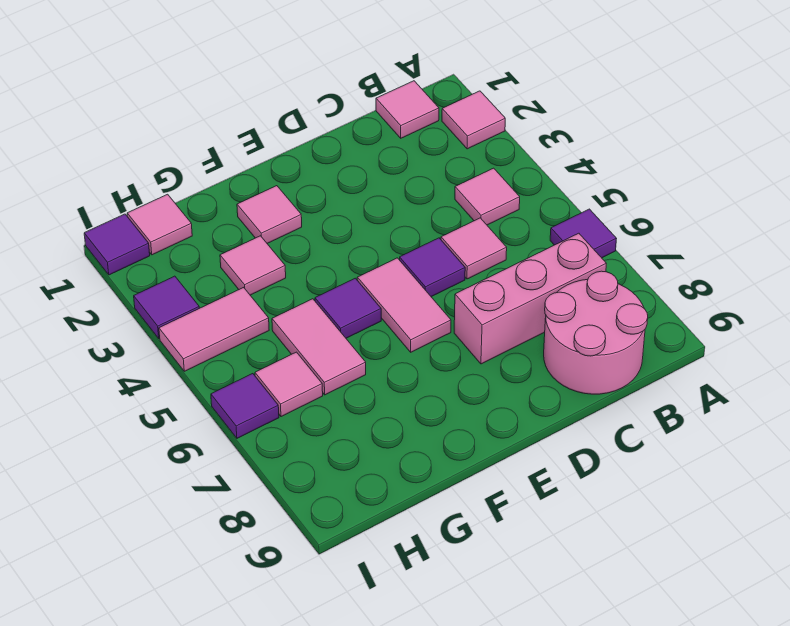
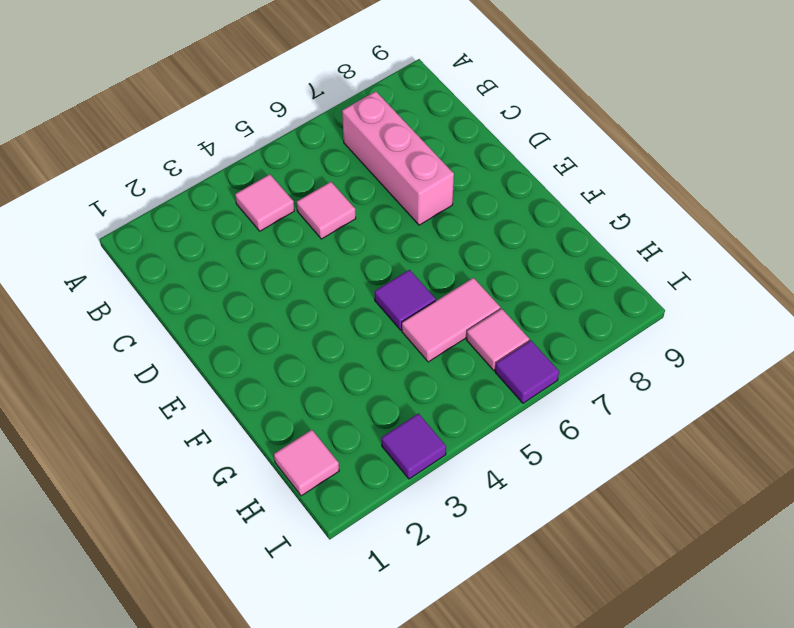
none -> pink 1x1 tile [442,91,505,149]
none -> purple 1x1 tile [550,209,617,258]
none -> pink 1x1 tile [376,81,439,138]

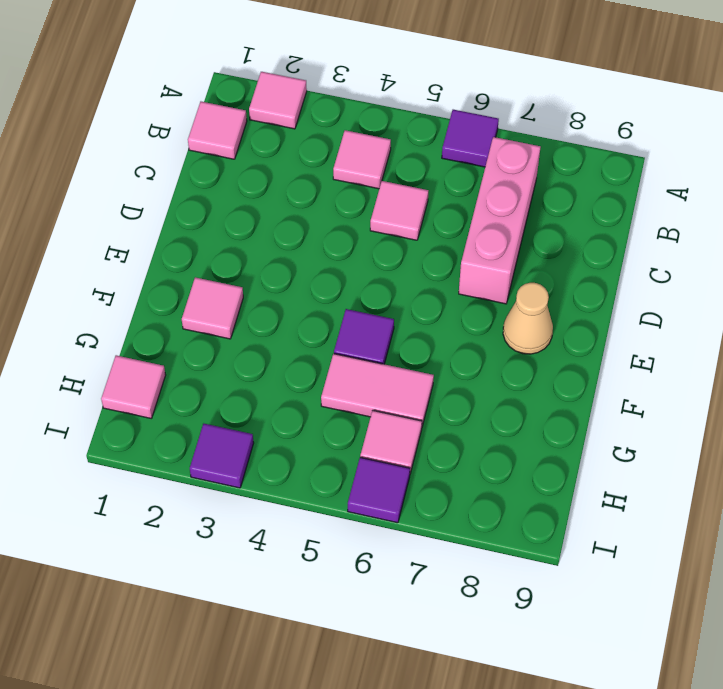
tan 1x1 cone [503,283,553,354] -> none
none -> pink 2x2 round brick [544,271,648,394]
none -> purple 1x1 tile [400,238,465,297]
none -> pink 1x2 tile [357,258,451,352]

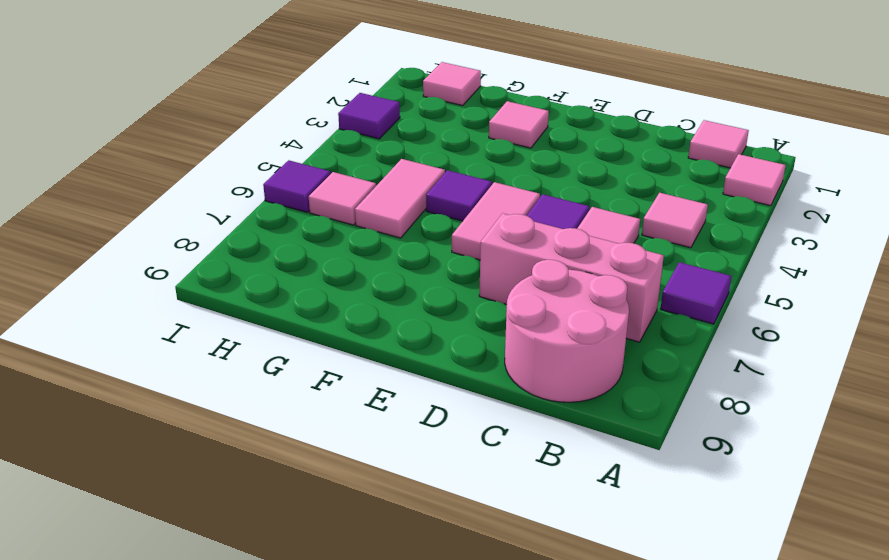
none -> pink 1x1 tile [220,236,286,295]
none -> pink 1x2 tile [159,287,269,371]
none -> purple 1x1 tile [84,214,150,275]

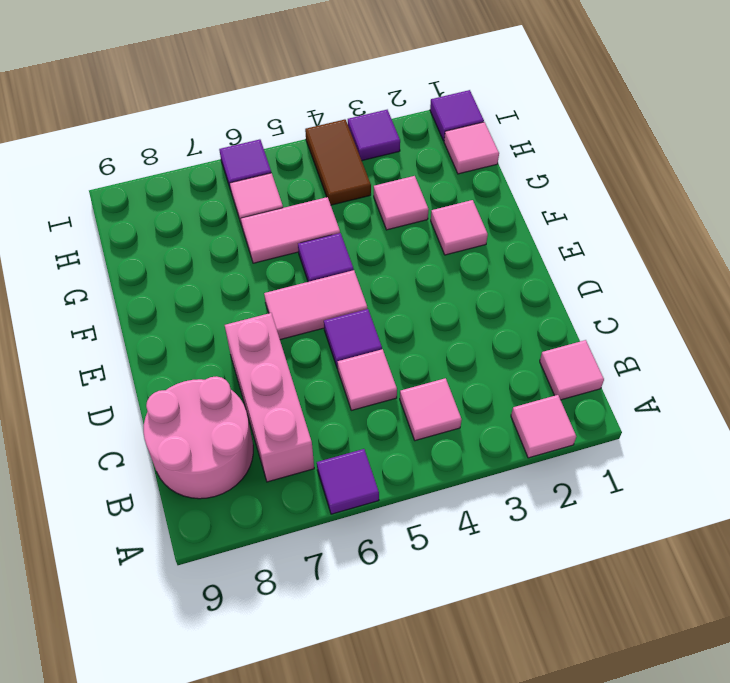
brown 1x2 tile [305,119,371,205] -> pink 1x2 tile [159,287,269,371]

